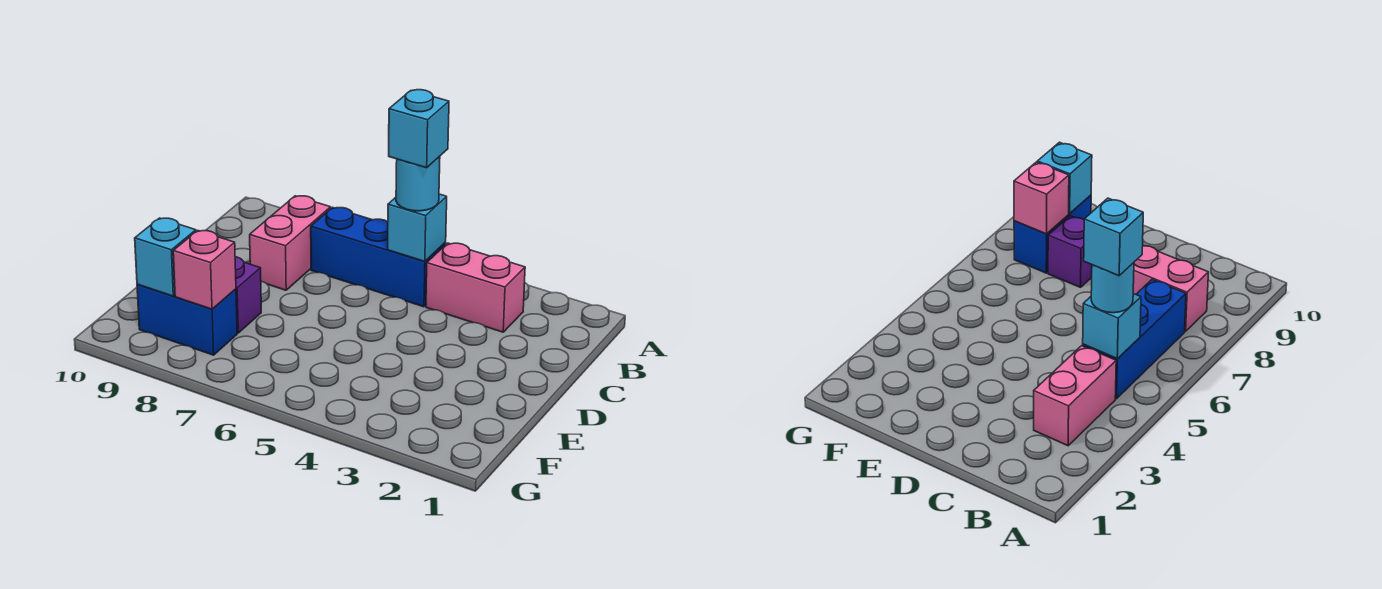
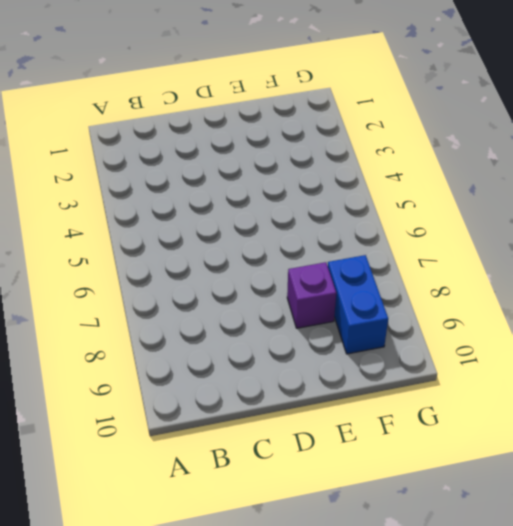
none -> pink 1x2 brick [426,243,525,332]
none -> blue 1x3 brick [311,207,446,307]

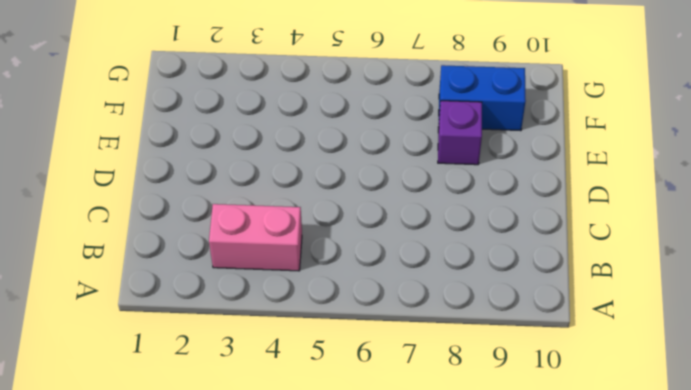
none -> blue 1x3 brick [311,207,446,307]
none -> pink 1x2 brick [250,196,331,290]

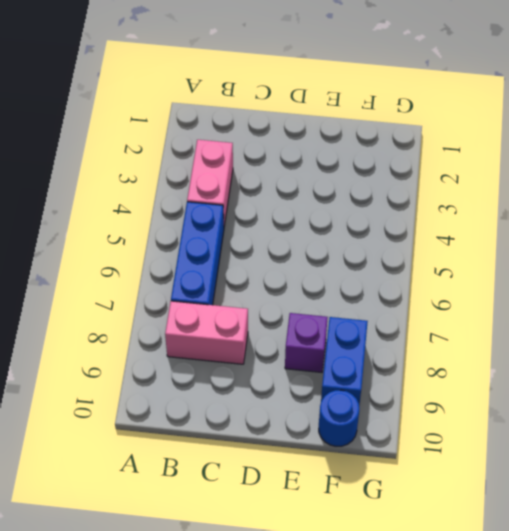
blue 1x1 round brick [319,390,359,446] -> none
none -> cyan 1x1 brick [388,194,447,261]
none -> pink 1x1 brick [173,231,236,309]

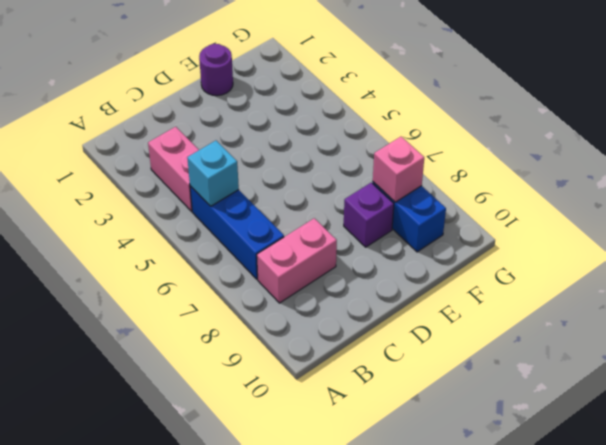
purple 1x1 round brick [199,44,233,96] -> none
none -> cyan 1x1 brick [135,218,196,296]
none -> cyan 1x1 round brick [396,156,440,211]

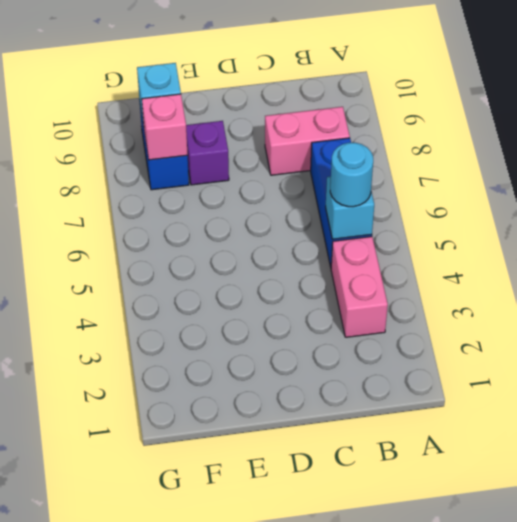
none -> cyan 1x1 brick [389,90,449,168]

